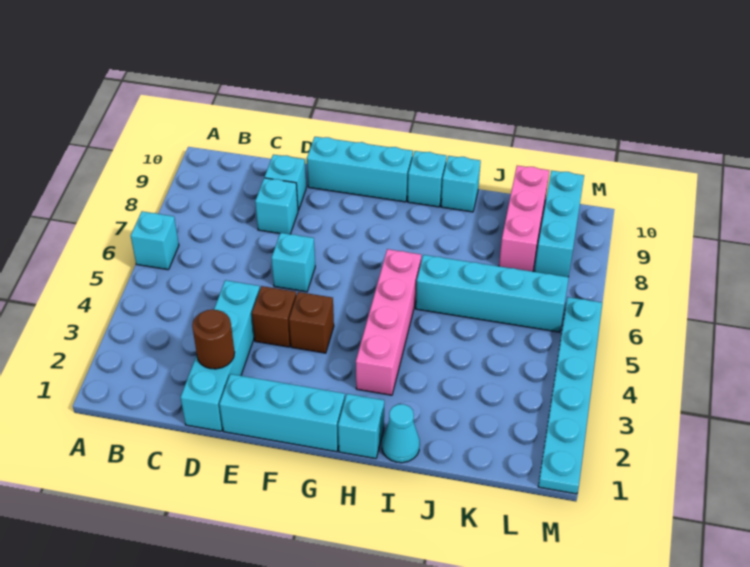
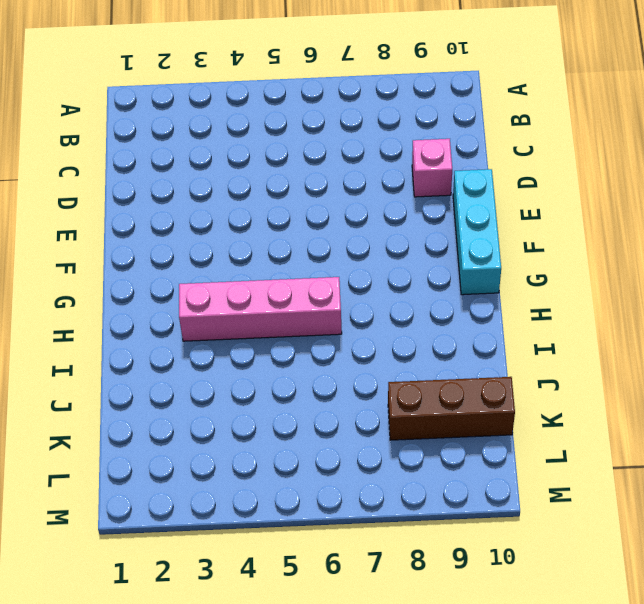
pink 1x1 brick [412,139,452,197] -> cyan 1x1 brick [265,155,306,210]
brown 1x3 brick [388,377,515,440] -> pink 1x3 brick [499,166,549,271]
none -> cyan 1x1 brick [131,211,179,270]
none -> cyan 1x4 brick [181,280,260,431]
none -> cyan 1x1 brick [255,178,298,234]

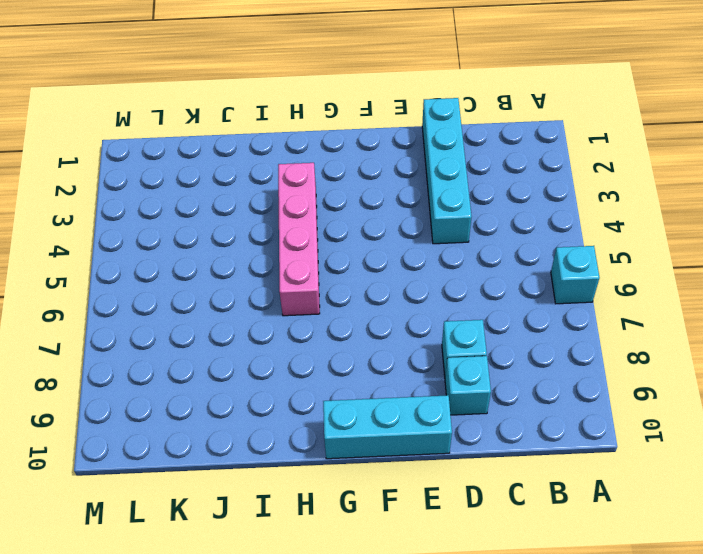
none -> cyan 1x3 brick [219,374,345,452]
none -> brown 1x1 brick [252,286,296,347]
none -> cyan 1x1 brick [272,233,315,292]

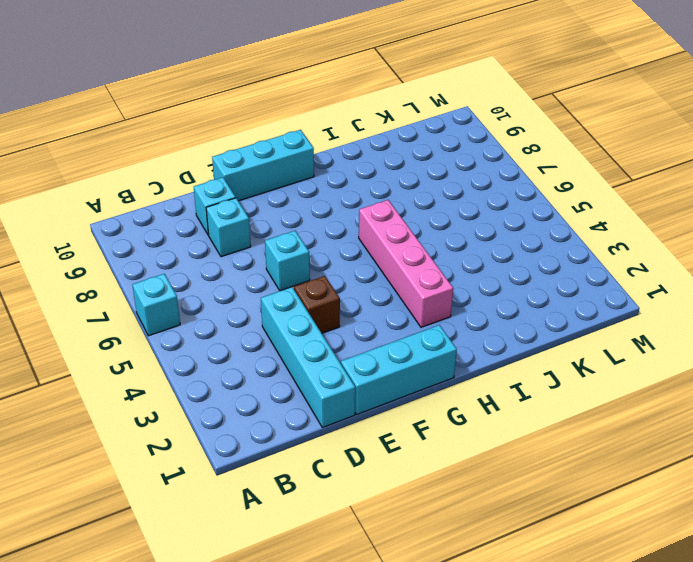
none -> brown 1x1 brick [289,292,334,353]
none -> cyan 1x1 brick [338,394,384,459]
none -> cyan 1x1 brick [408,151,447,207]

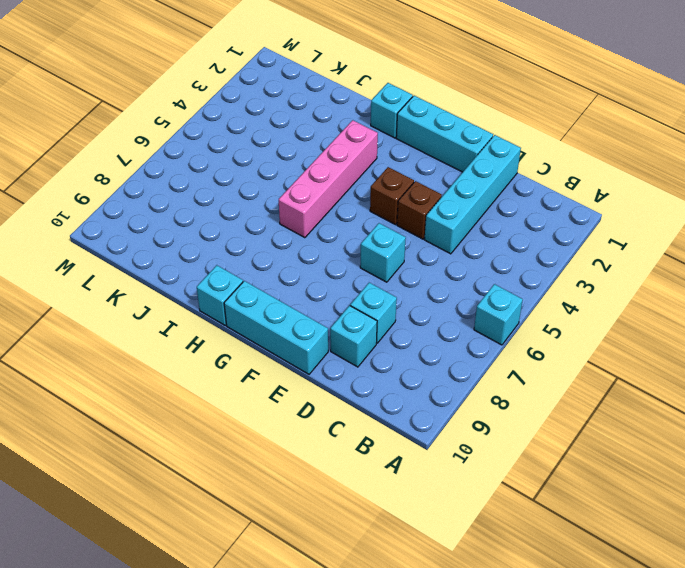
none -> cyan 1x1 cone [382,404,420,463]
none -> cyan 1x4 brick [416,255,569,332]
none -> cyan 1x1 brick [441,156,481,212]

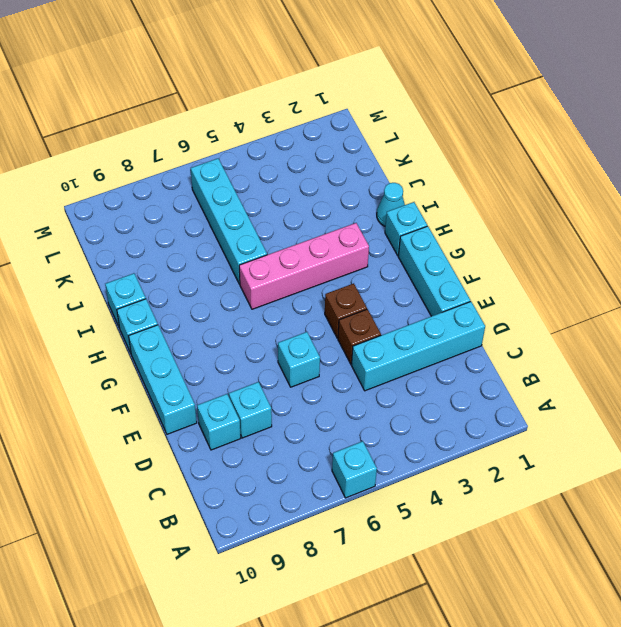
none -> pink 1x3 brick [499,166,549,271]
none -> cyan 1x3 brick [534,171,584,277]
none -> cyan 1x6 plate [538,297,602,494]

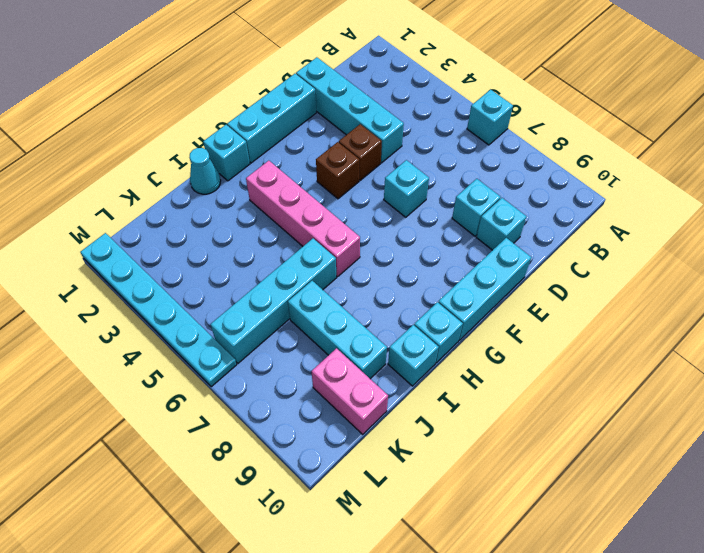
cyan 1x3 brick [288,281,387,379] -> cyan 1x3 brick moved to [534,171,584,277]
pink 1x2 brick [311,348,388,434] -> pink 1x3 brick [499,166,549,271]
none -> brown 1x1 round brick [192,310,235,369]

